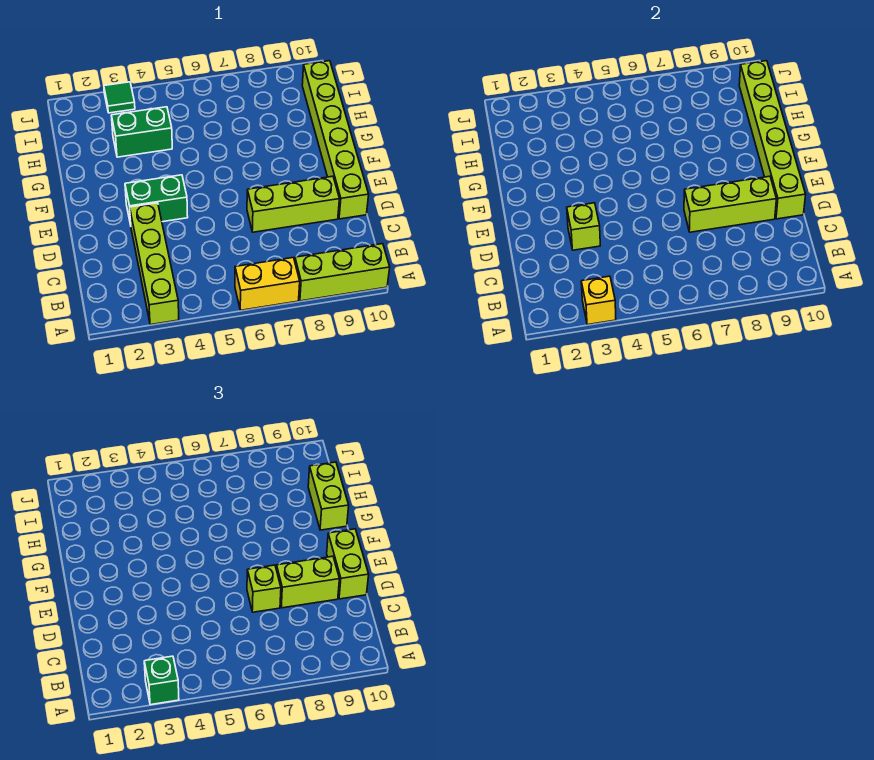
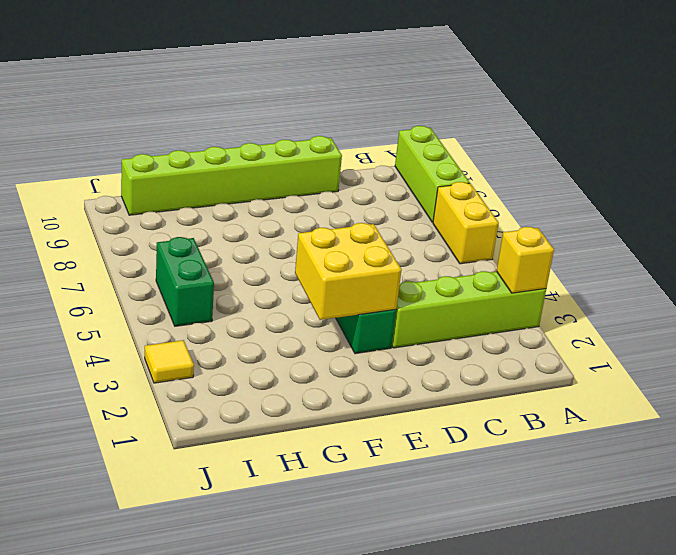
yellow 2x2 brick [295,223,402,320] -> none
green 1x2 brick [156,237,214,326] -> green 1x2 brick moved to [111,107,172,157]
yellow 1x1 tile [145,340,194,383] -> green 1x1 tile [104,82,135,113]
none -> lime 1x3 brick [247,176,339,232]
none -> lime 1x1 brick [567,203,600,250]
none -> lime 1x3 brick [684,176,776,232]

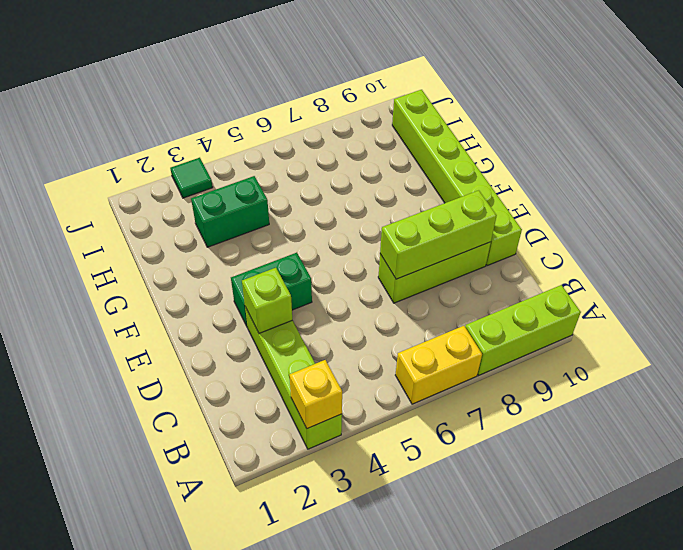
none -> lime 1x6 brick [739,61,806,219]
none -> green 1x1 brick [144,656,179,705]
none -> lime 1x1 brick [247,565,281,612]

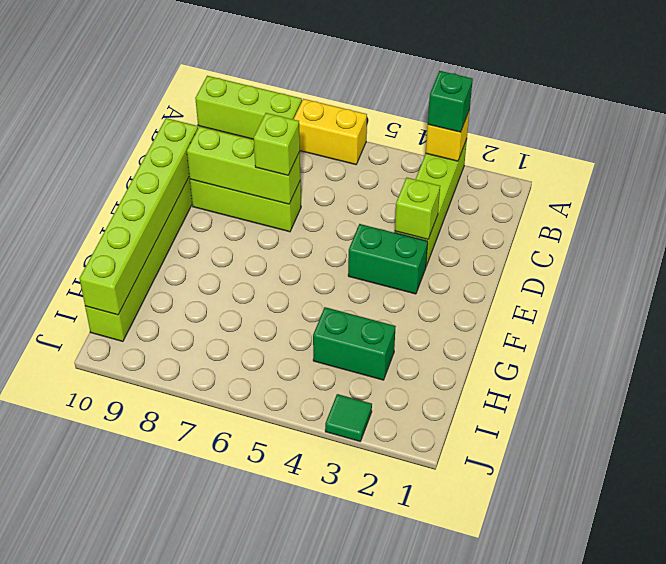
none -> lime 1x2 brick [276,556,339,608]
none -> lime 1x2 brick [327,529,369,599]
none -> lime 1x2 brick [308,462,349,530]

